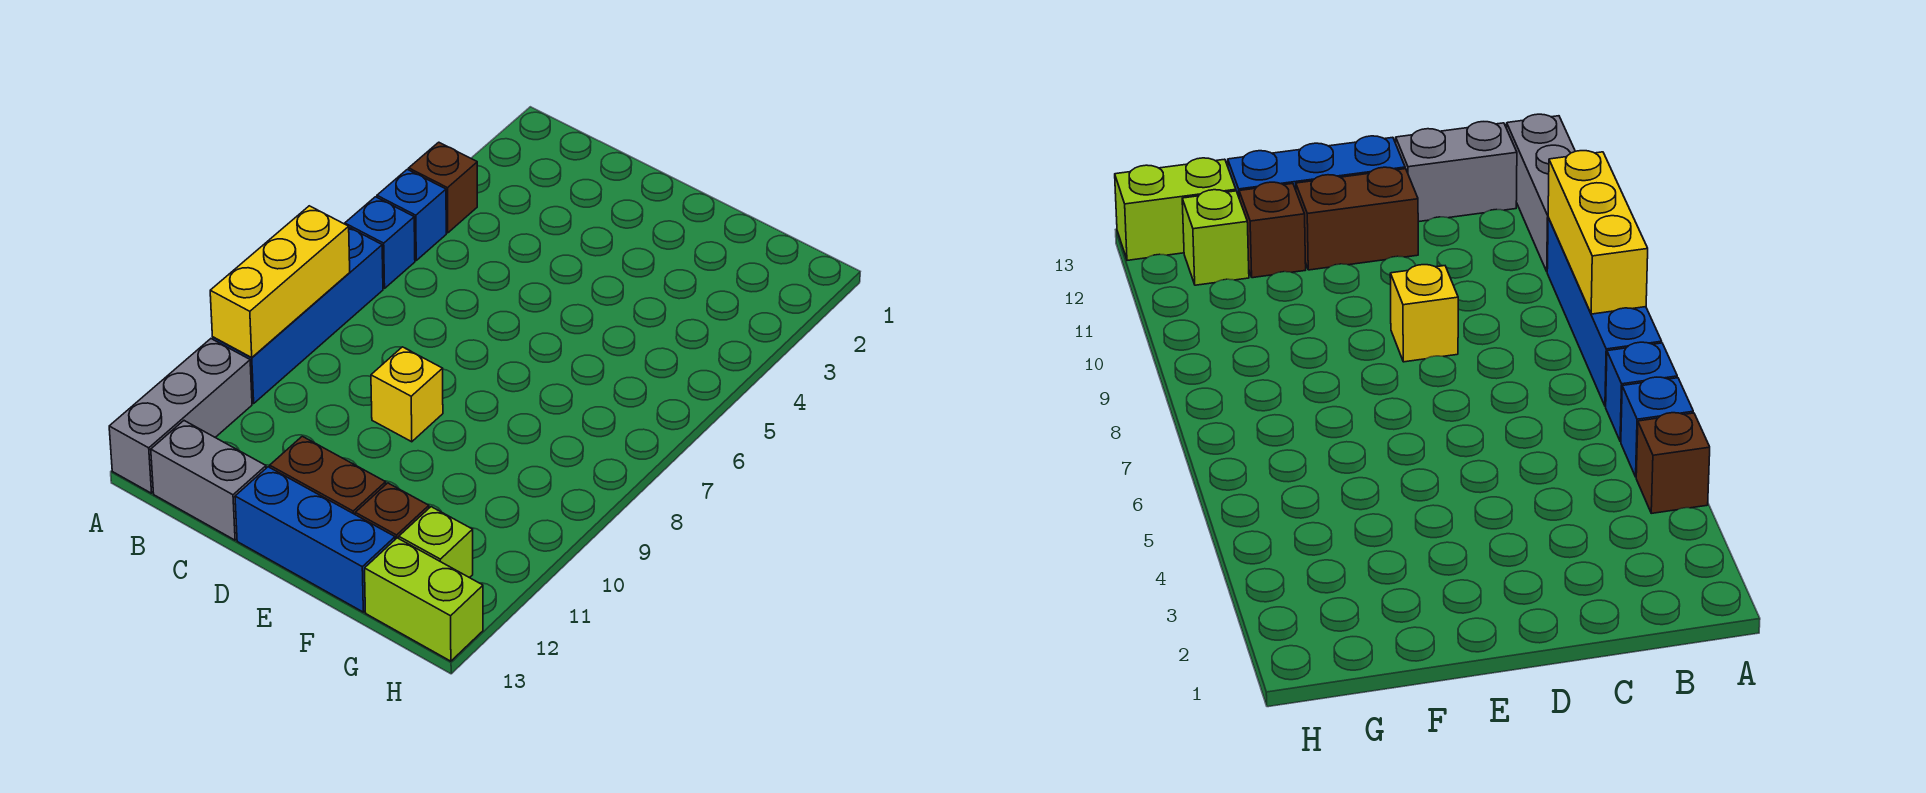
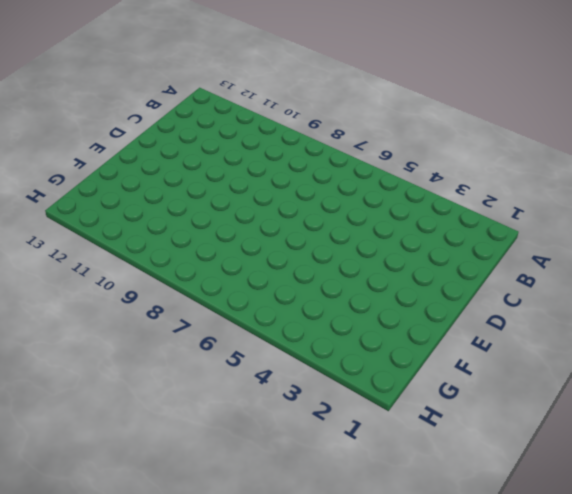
none -> brown 1x1 brick [409,142,477,233]
none -> blue 1x1 brick [377,169,446,260]
none -> blue 1x1 brick [345,197,415,288]

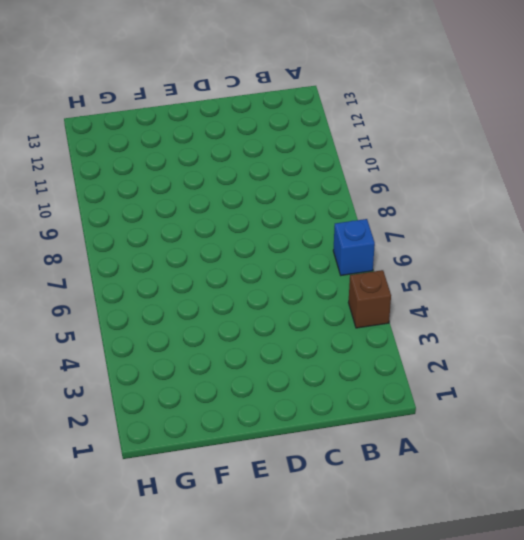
none -> blue 1x1 brick [377,169,446,260]
none -> blue 1x4 brick [213,228,383,403]
none -> grey 1x3 brick [109,339,252,493]

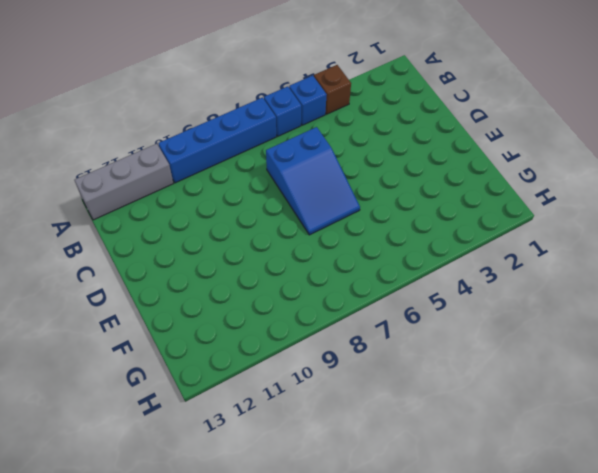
blue 2x3 slope [266,127,360,235] -> none
none -> grey 1x2 brick [151,421,266,540]
none -> yellow 1x1 brick [371,347,443,442]
none -> brown 1x2 brick [270,436,386,514]

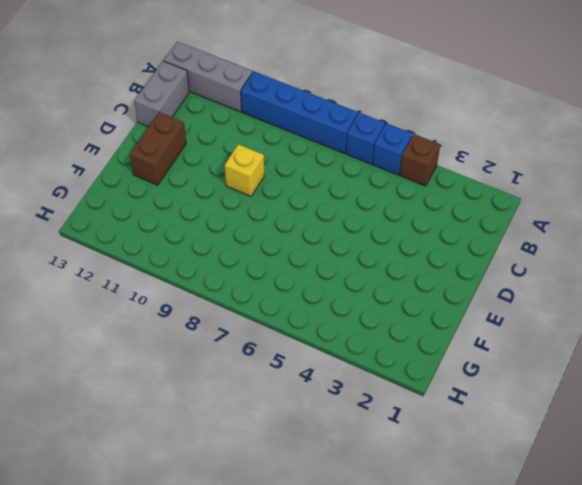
none -> blue 1x3 brick [235,467,395,612]
none -> brown 1x1 brick [355,483,429,539]
none -> lime 1x1 brick [399,507,473,578]

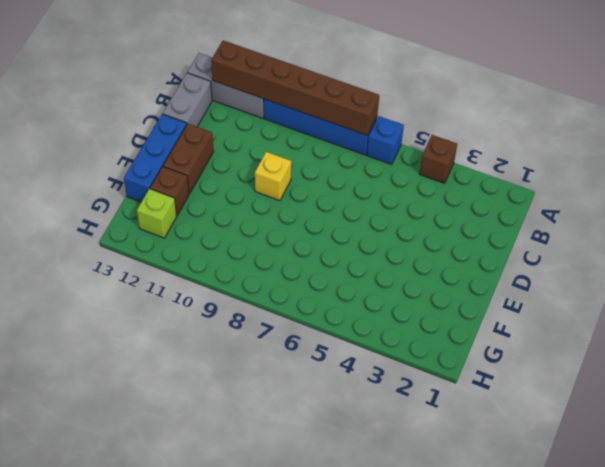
brown 1x6 brick [211,40,379,135] -> yellow 1x3 brick [210,206,350,357]
none -> blue 1x1 brick [377,169,446,260]
none -> lime 1x2 brick [365,538,483,661]

